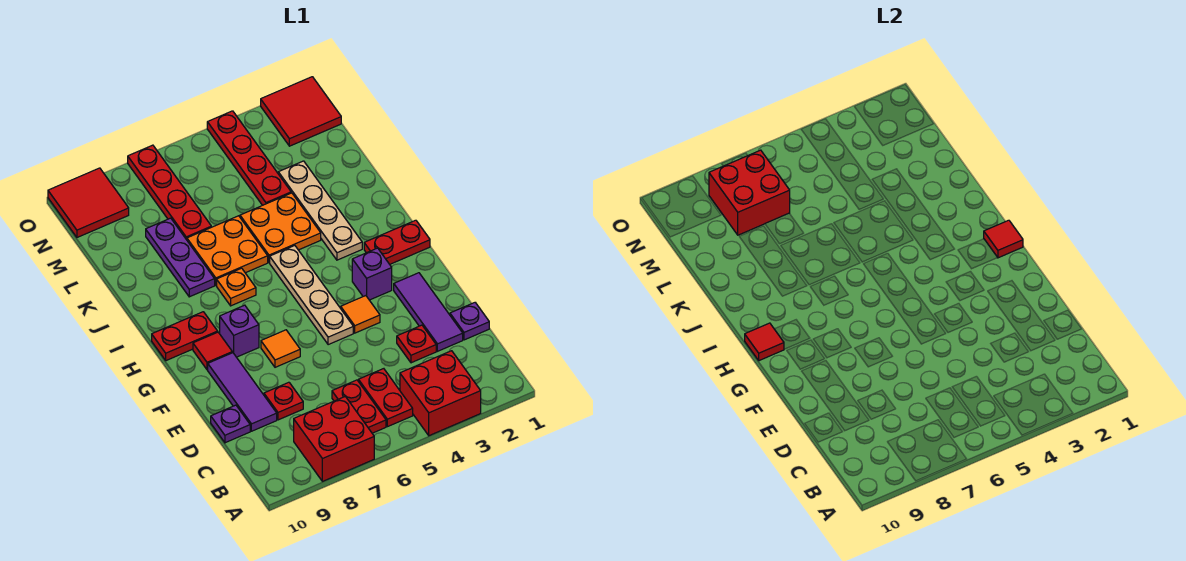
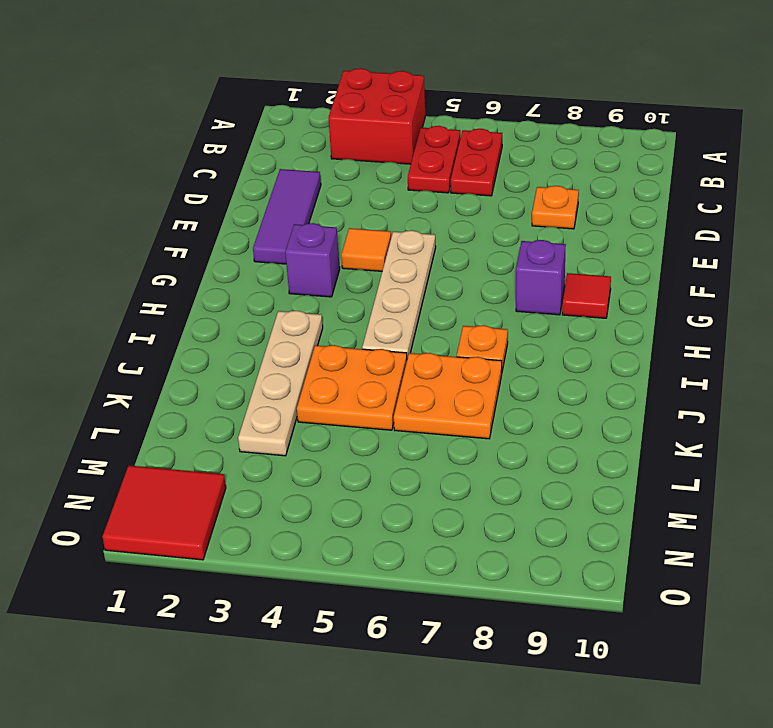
orange 1x1 plate [532,186,579,229] -> red 1x1 plate [264,382,303,420]
none -> red 2x2 brick [294,397,374,481]
none -> purple 1x1 plate [450,303,489,340]
none -> red 1x1 plate [397,325,436,363]
none -> purple 1x3 tile [208,353,277,431]

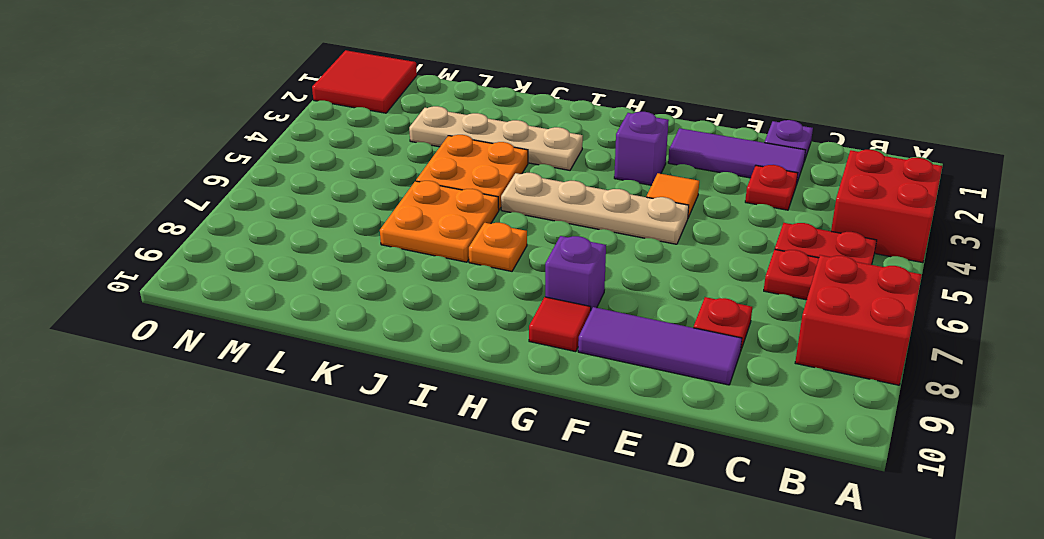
none -> purple 1x1 plate [211,405,250,443]
none -> orange 1x1 tile [261,330,300,367]
none -> red 1x2 plate [364,220,430,264]
none -> red 1x2 plate [152,312,218,361]

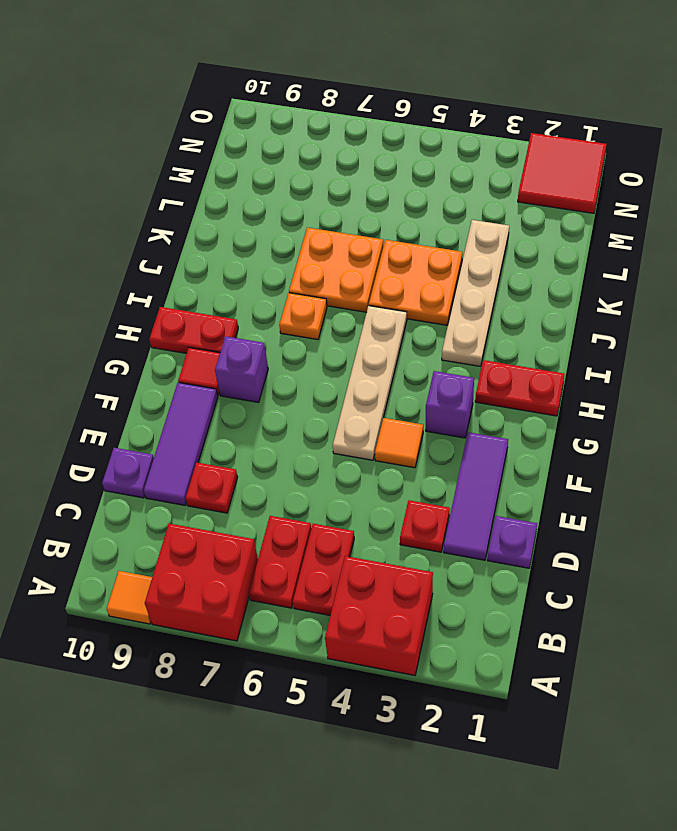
orange 1x1 tile [107,571,152,624] -> orange 1x1 tile moved to [261,330,300,367]
none -> purple 1x3 plate [146,218,215,297]
none -> red 1x4 plate [207,111,291,205]
none -> red 1x4 plate [128,145,211,240]
none -> red 2x2 tile [48,168,129,237]

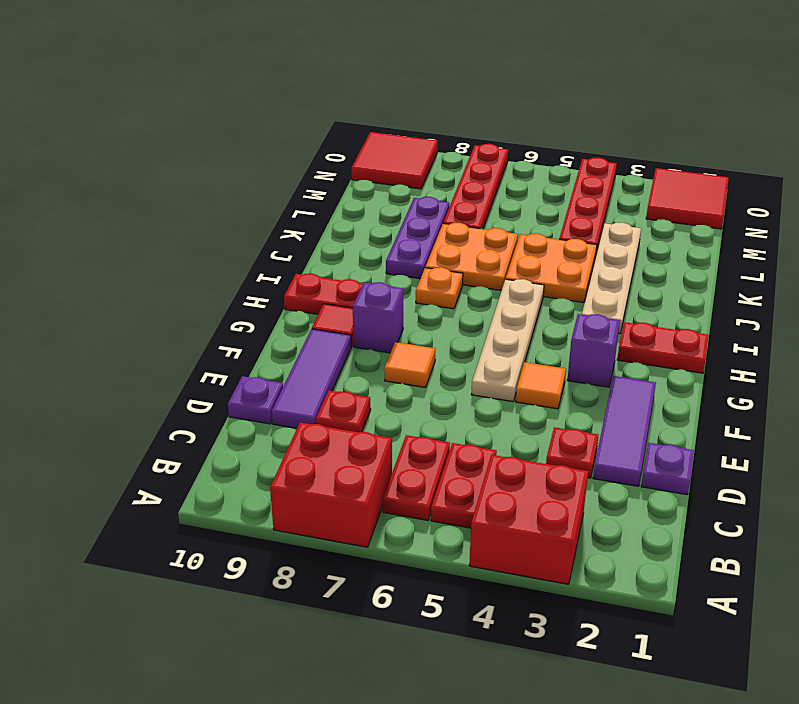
none -> red 1x1 tile [984,220,1023,258]
none -> red 1x1 tile [745,323,784,361]
none -> red 2x2 brick [709,150,790,235]

